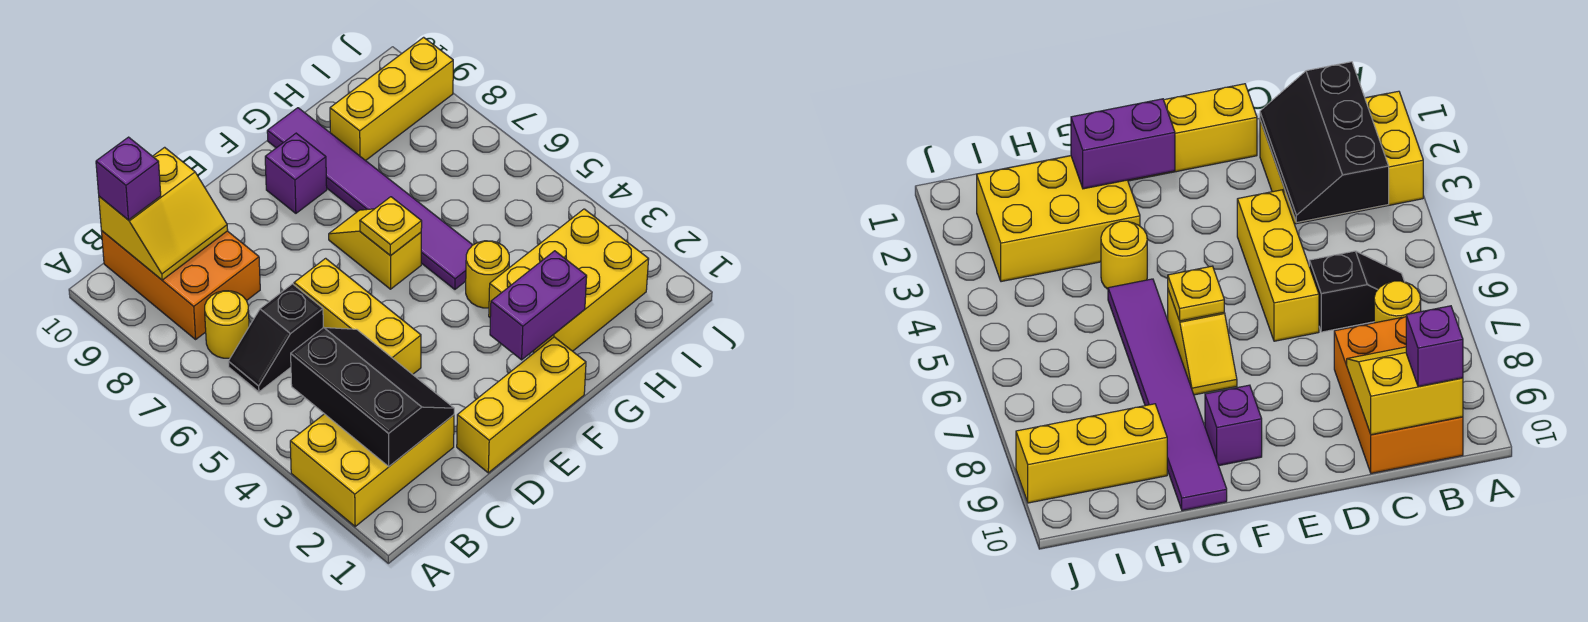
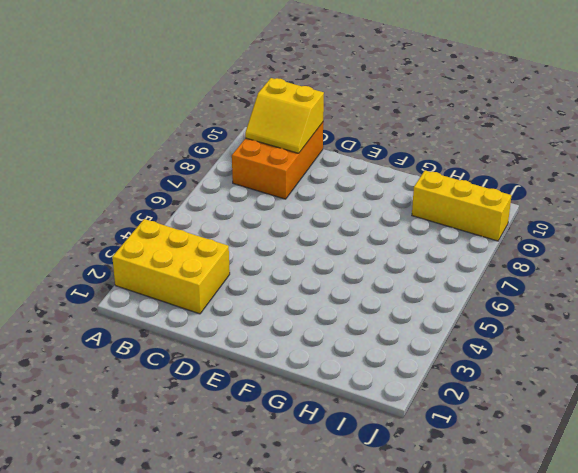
none -> black 1x2 slope [228,284,323,392]
none -> yellow 1x1 round brick [205,291,249,358]
none -> yellow 1x3 brick [457,337,586,473]

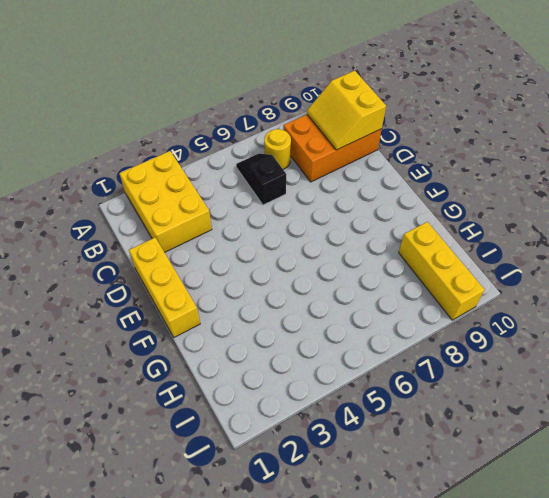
none -> yellow 1x3 brick [294,258,421,374]
none -> yellow 1x2 slope [329,209,421,289]
none -> purple 1x1 brick [265,133,327,213]

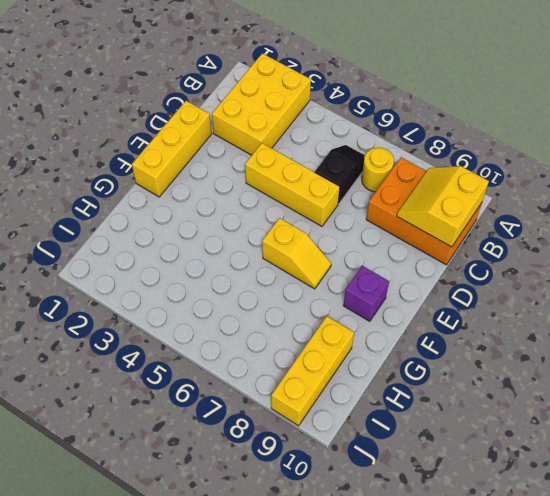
none -> yellow 2x3 brick [489,209,649,353]
none -> yellow 1x1 round brick [466,241,509,308]
none -> purple 1x6 tile [267,108,472,289]

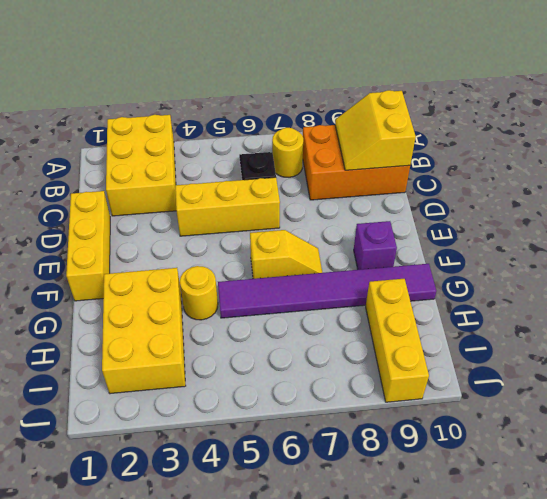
none -> black 2x3 slope [291,328,454,466]
none -> purple 1x2 brick [490,251,587,360]
none -> yellow 1x1 plate [360,197,422,255]

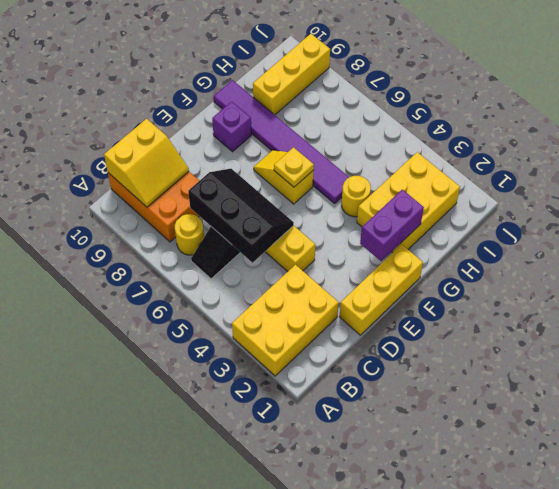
black 2x3 slope [188,169,294,263] -> black 2x3 slope moved to [291,328,454,466]
none -> purple 1x1 brick [96,137,161,220]

